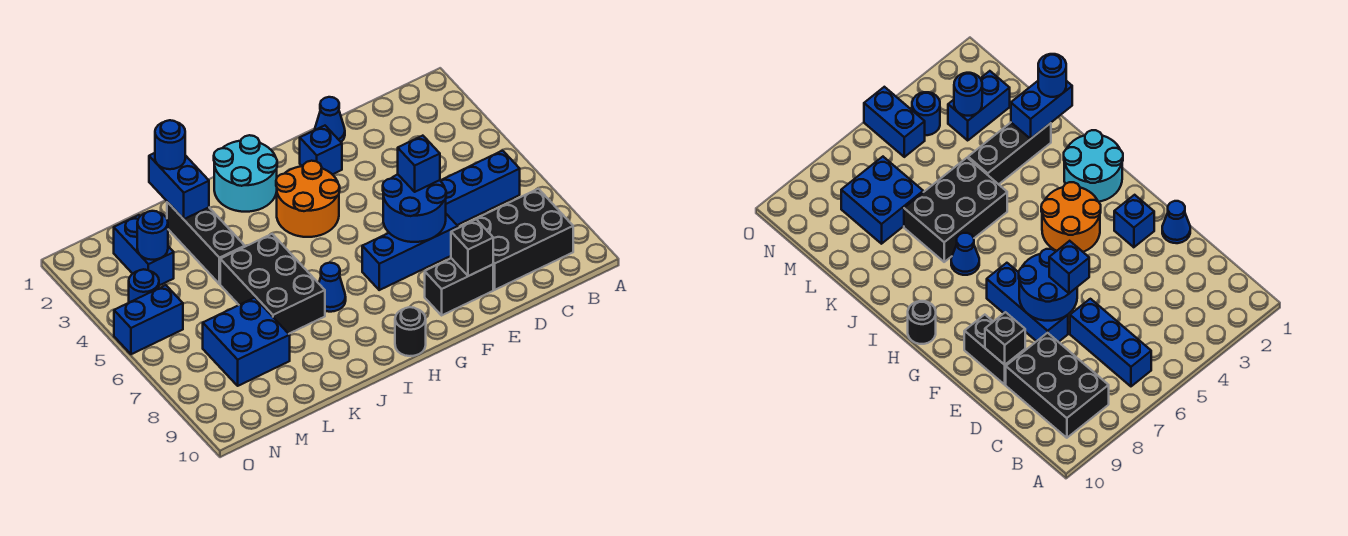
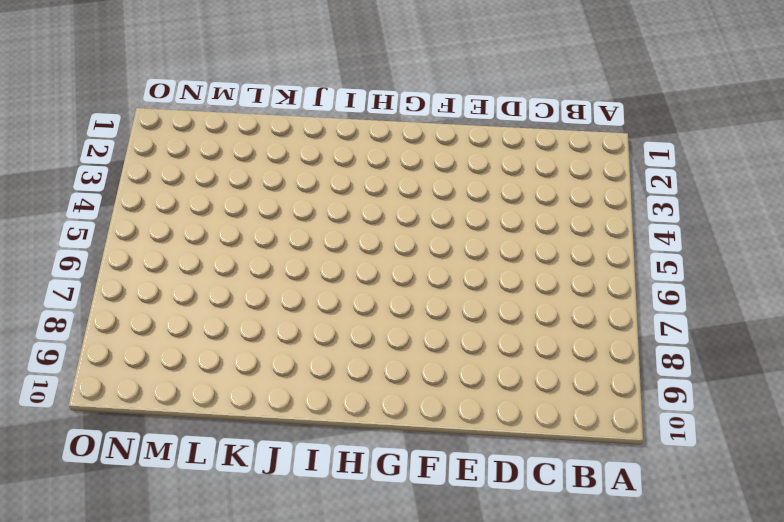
none -> blue 1x3 brick [441,151,520,225]
none -> black 2x3 brick [460,189,573,290]
none -> blue 1x1 cone [315,97,345,142]

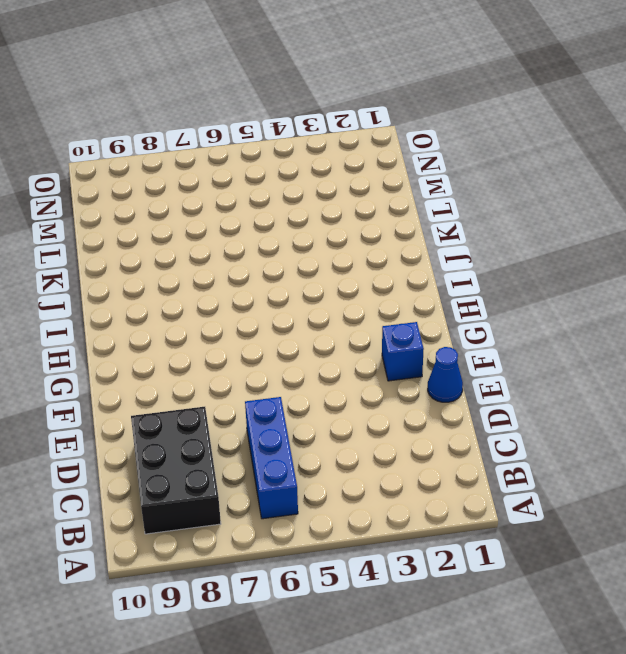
none -> blue 1x3 brick [362,214,458,290]
none -> black 1x2 brick [425,258,493,315]
none -> orange 2x2 round brick [276,161,340,237]

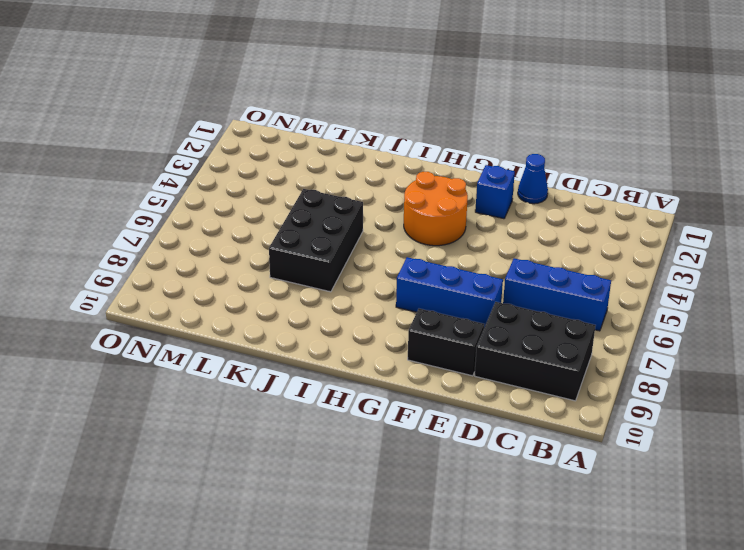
none -> cyan 2x2 round brick [214,135,277,212]
none -> black 1x1 round brick [395,307,426,356]
none -> blue 1x1 cone [319,263,346,312]

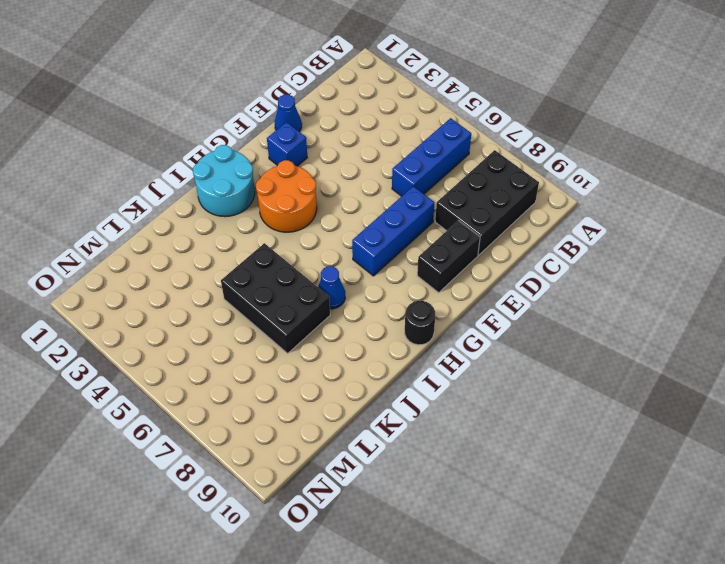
none -> black 1x3 brick [167,202,245,284]
none -> blue 2x2 brick [203,298,290,386]
none -> blue 1x2 brick [114,215,174,285]

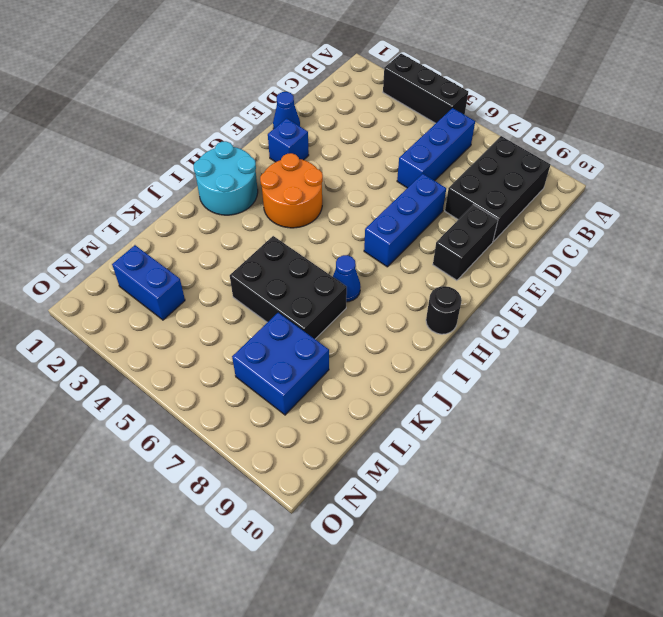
black 1x3 brick [383,54,468,123] -> black 1x3 brick moved to [167,202,245,284]
none -> blue 1x1 round brick [129,269,159,303]
none -> blue 1x2 brick [114,285,183,354]
none -> blue 2x2 round brick [383,174,446,242]

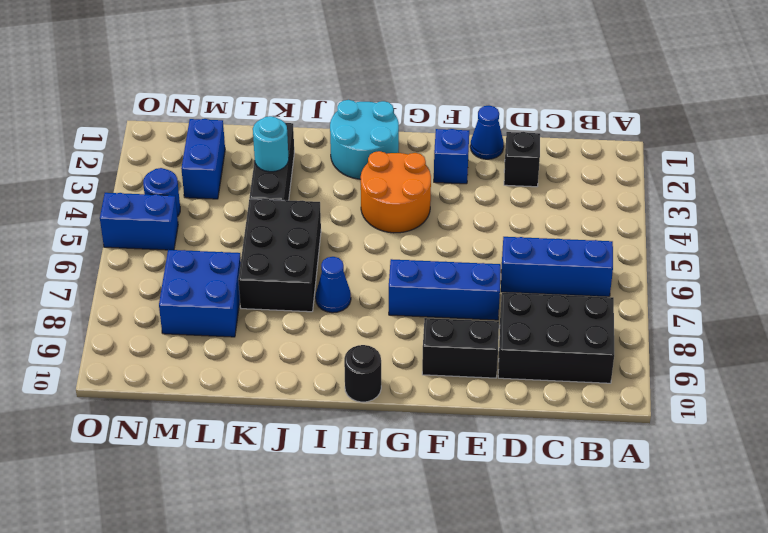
black 1x1 brick [504,132,540,187] -> black 1x1 brick moved to [451,220,493,276]
cyan 1x1 round brick [253,116,289,172] -> none
none -> blue 2x2 round brick [383,174,446,242]
none -> blue 1x2 brick [149,153,209,219]
none -> blue 1x1 round brick [137,211,168,260]

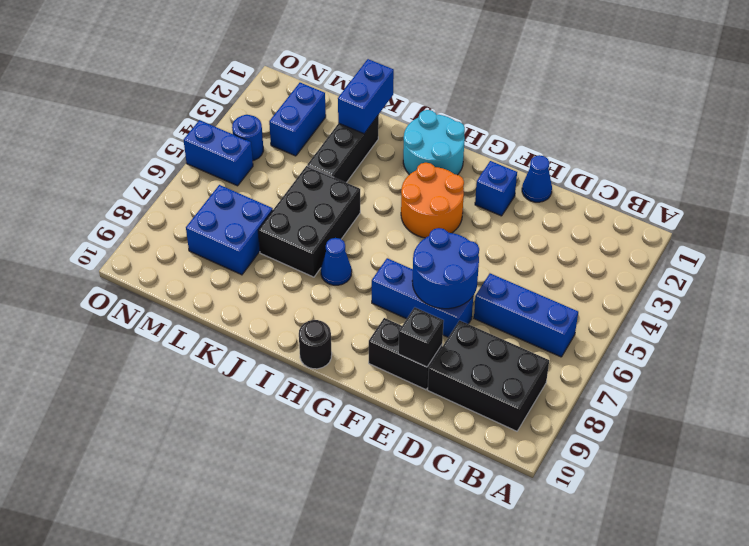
none -> blue 1x1 round brick [137,211,168,260]
none -> blue 1x1 brick [398,136,440,192]
none -> blue 1x1 round brick [155,120,185,169]

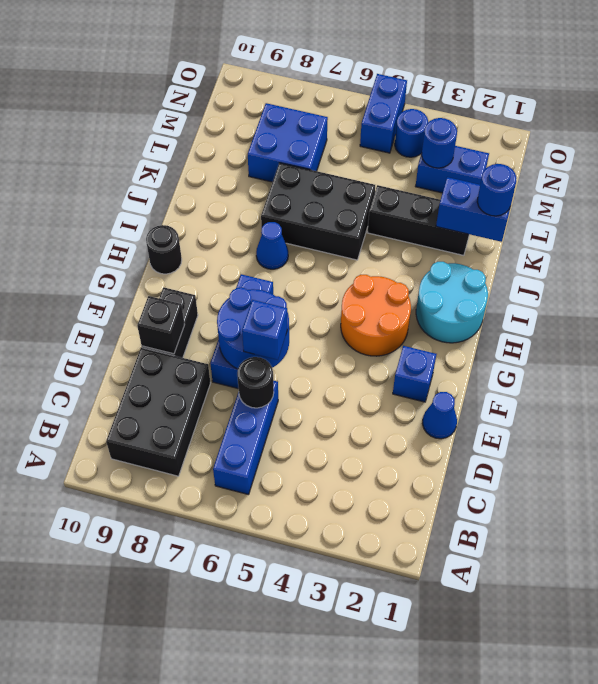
black 1x1 round brick [237,357,274,408] -> none

